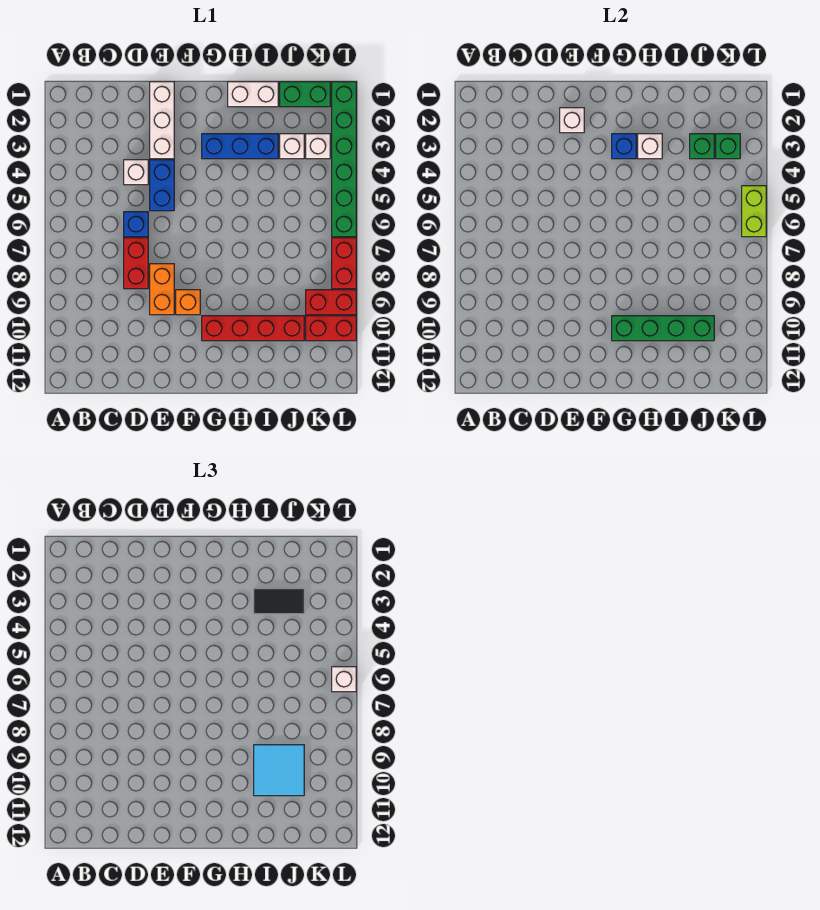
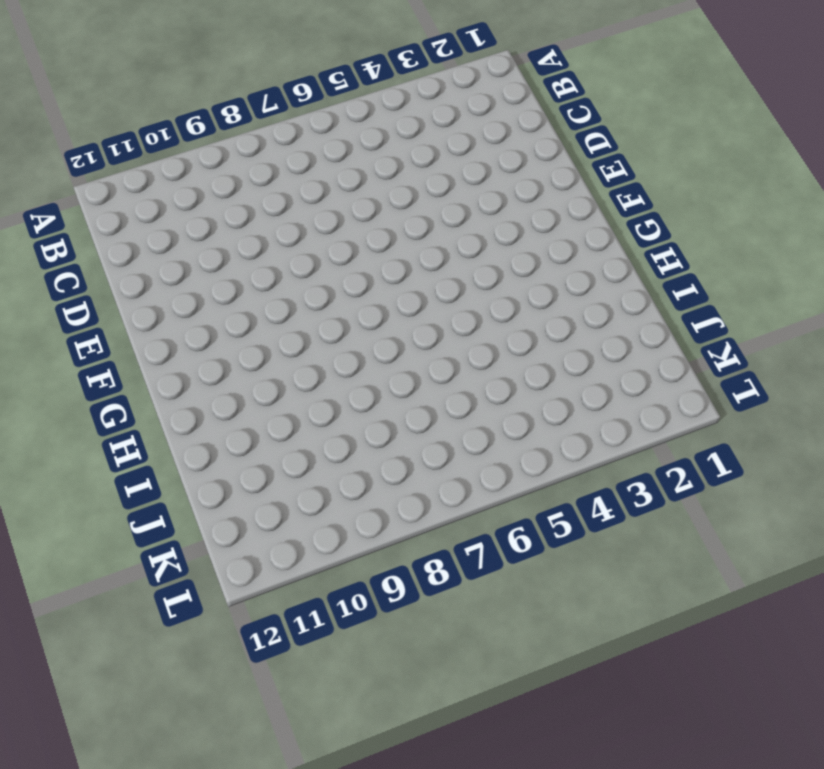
none -> white 1x1 brick [124,160,148,185]
none -> blue 1x1 brick [124,212,148,237]
none -> red 1x2 brick [124,238,148,289]

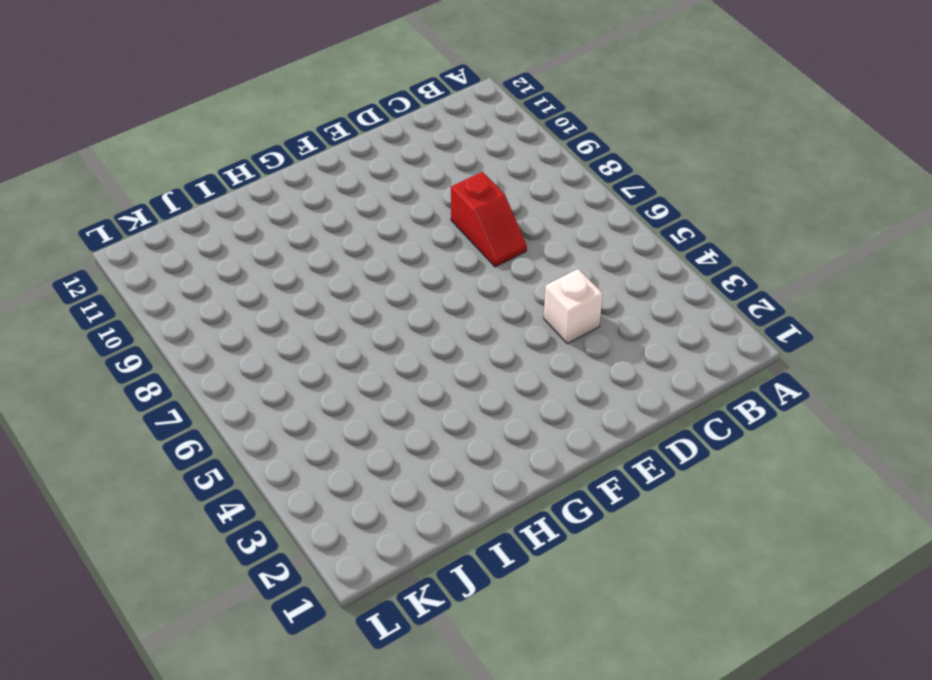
red 1x2 slope [451,172,527,267] -> red 1x2 brick [124,238,148,289]
none -> blue 1x1 brick [124,212,148,237]
none -> white 1x3 brick [150,82,174,159]
none -> blue 1x2 brick [150,160,174,211]

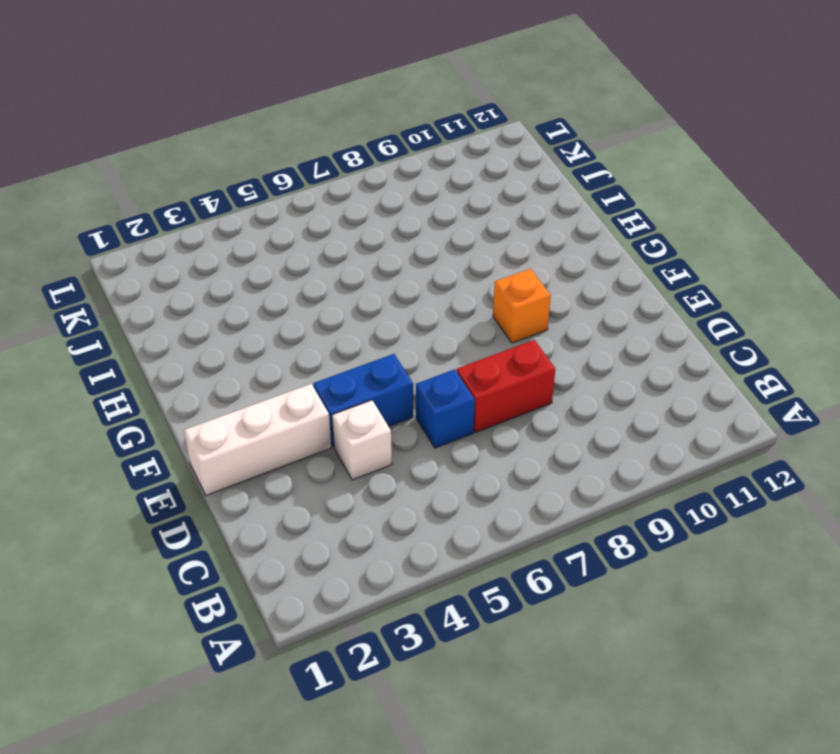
none -> orange 1x2 brick [150,264,174,315]
none -> blue 1x3 brick [202,134,278,159]
none -> red 1x4 brick [202,316,304,341]

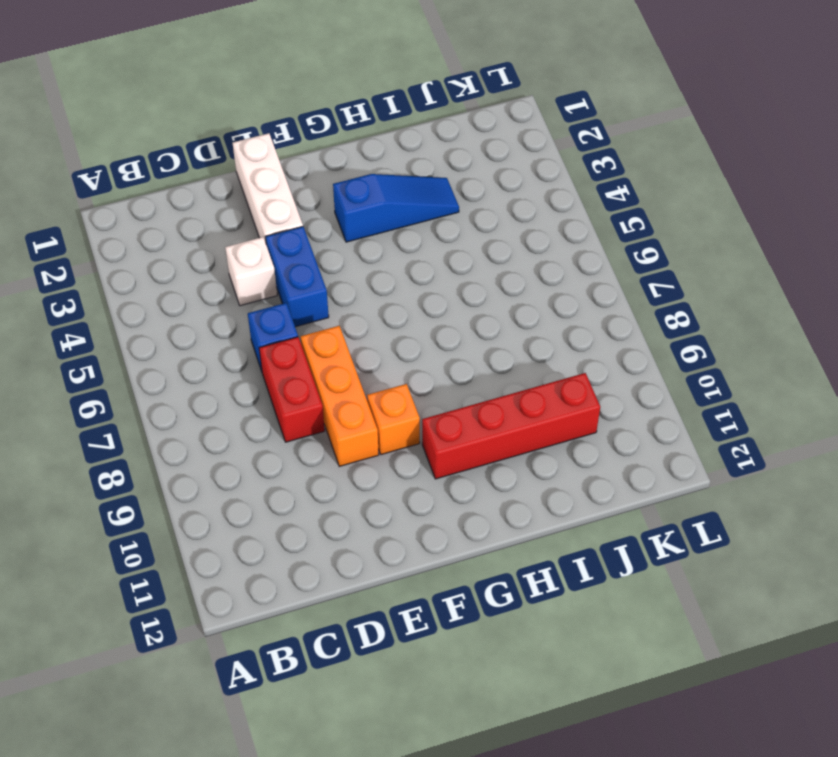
orange 1x3 brick [301,326,379,467] -> orange 1x2 brick [150,264,174,315]
blue 1x3 slope [333,174,459,242] -> blue 1x3 brick [202,134,278,159]
none -> white 1x2 brick [228,82,278,107]
none -> green 1x2 brick [280,82,330,107]
none -> white 1x1 brick [280,134,304,159]

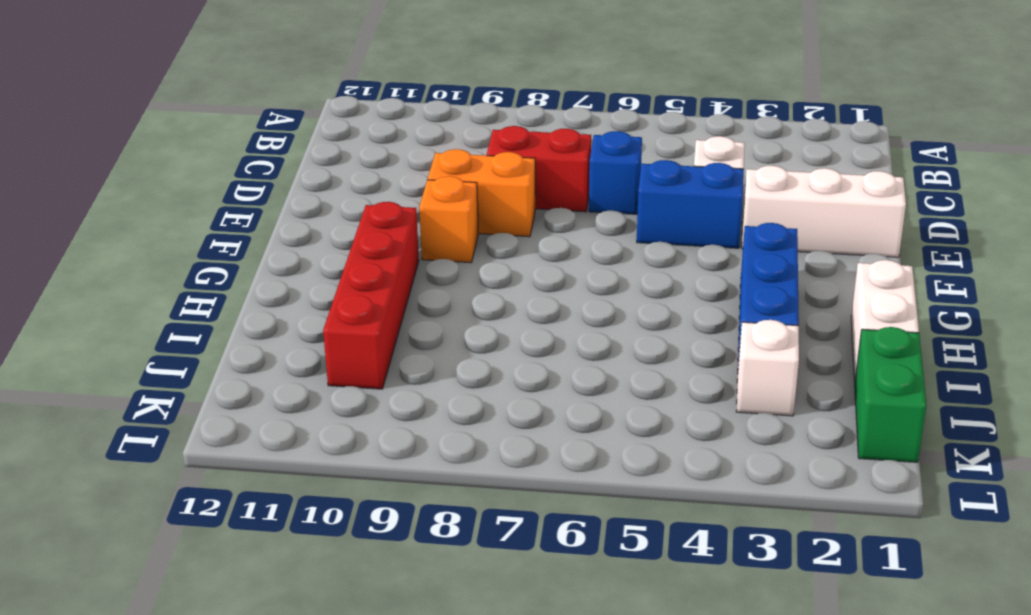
none -> white 1x1 brick [306,134,330,159]
none -> red 1x2 brick [306,290,356,315]
none -> red 1x2 brick [306,316,356,341]

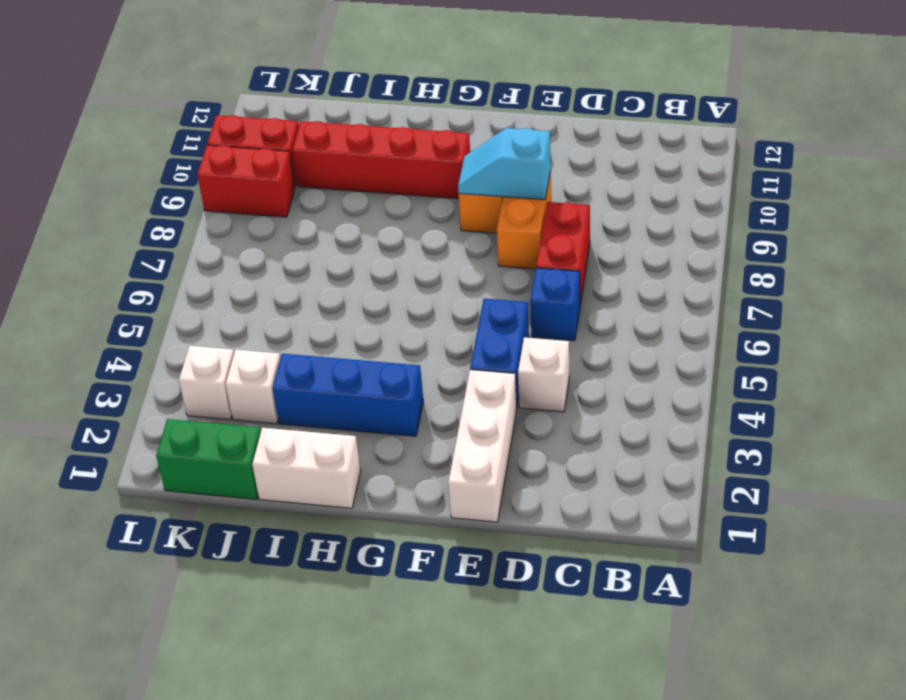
cyan 1x2 slope [458,128,551,200] -> none
none -> green 1x6 brick [332,82,356,237]
none -> red 1x2 brick [332,238,356,289]
none -> white 1x1 brick [560,108,584,133]

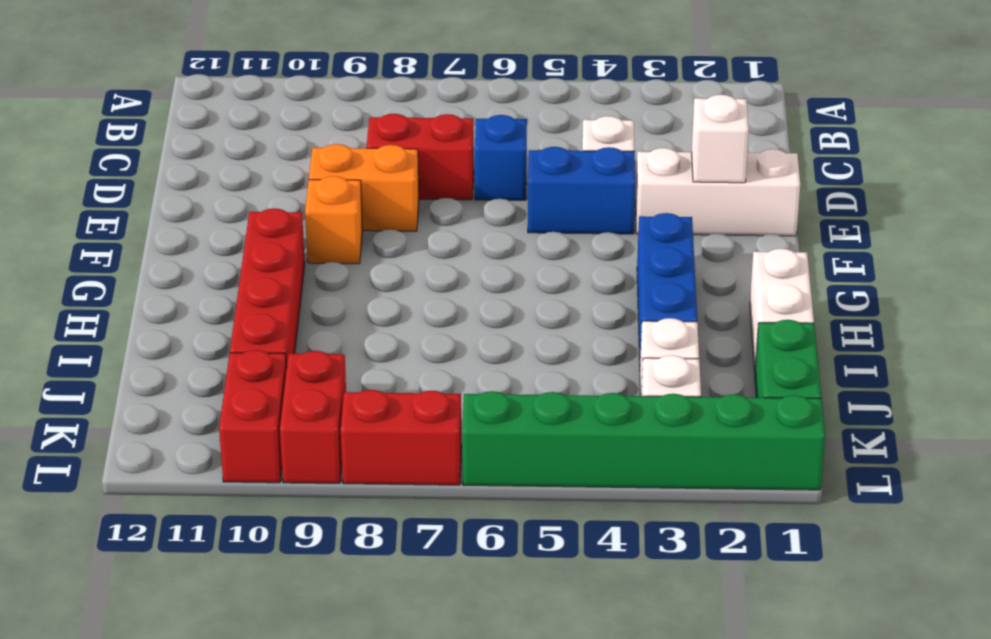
none -> blue 1x1 brick [612,134,636,159]
none -> green 1x4 brick [612,316,714,341]
none -> white 1x1 brick [638,134,662,159]

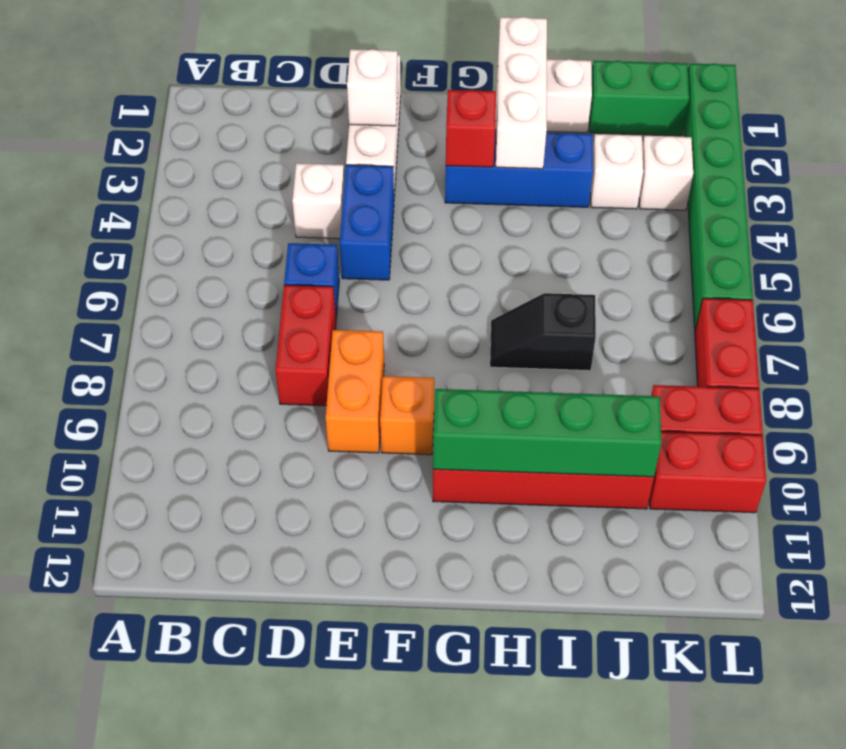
red 1x1 brick [446,90,496,167] -> blue 1x1 brick [612,134,636,159]
white 1x3 brick [496,17,547,169] -> white 1x1 brick [638,134,662,159]
black 1x2 slope [490,293,596,371] -> none
none -> green 1x1 brick [690,134,714,159]
none -> green 1x1 brick [716,134,740,159]
none -> lime 1x2 brick [742,186,766,237]

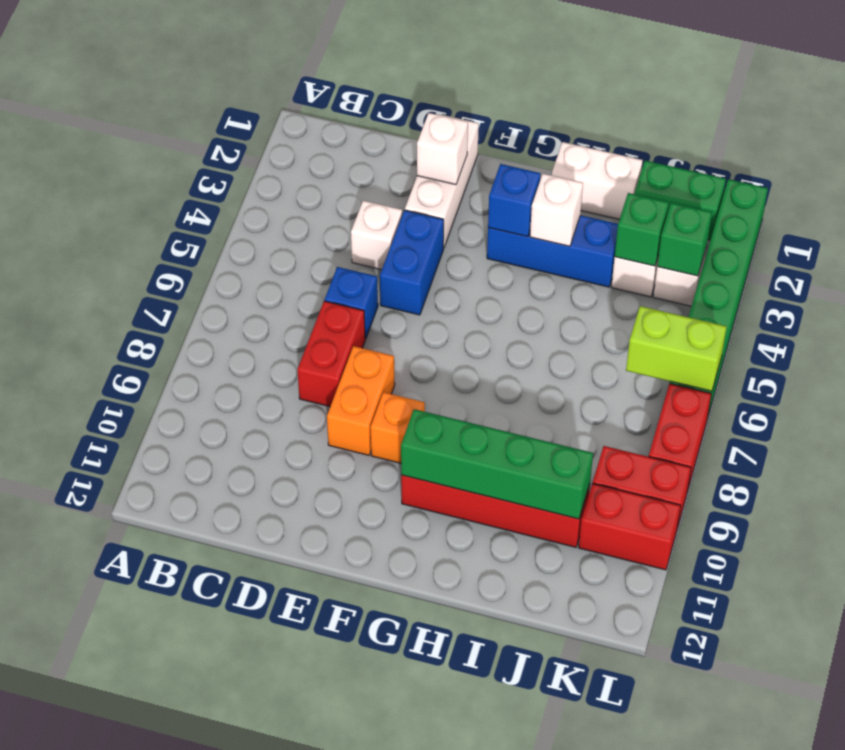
lime 1x2 brick [626,306,727,391] -> lime 1x2 brick turned to [742,186,766,237]
none -> black 1x2 tile [254,589,304,614]
none -> cyan 2x2 tile [254,745,304,796]
none -> white 1x1 brick [332,667,356,692]

